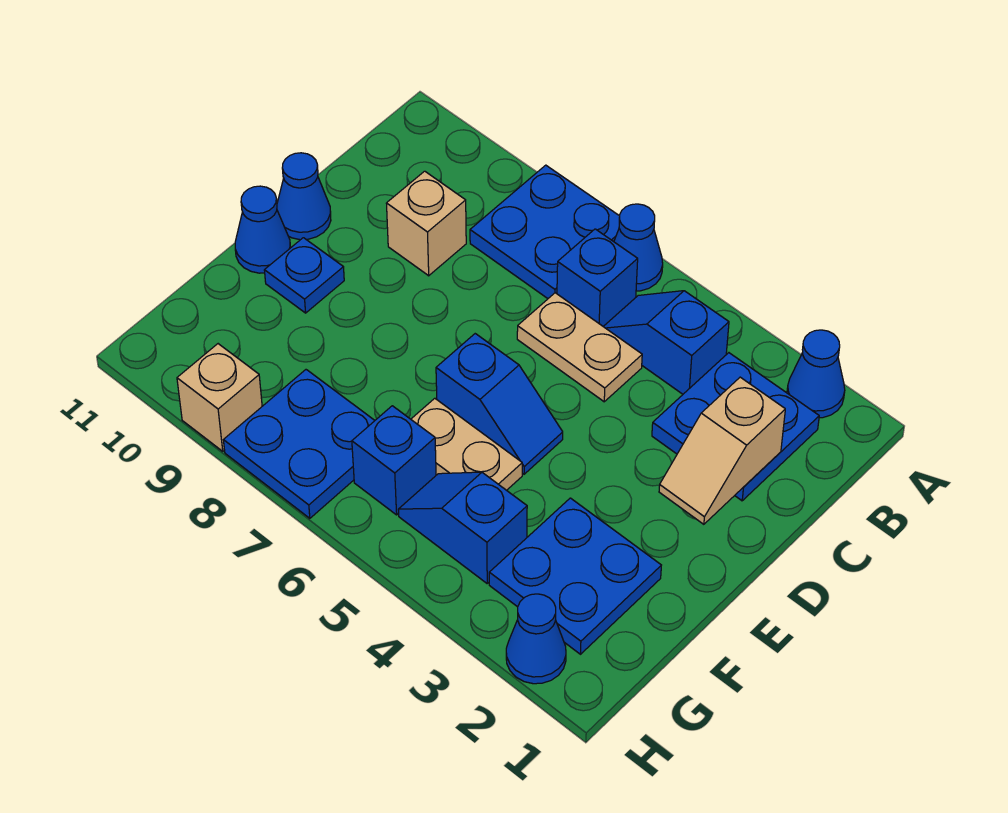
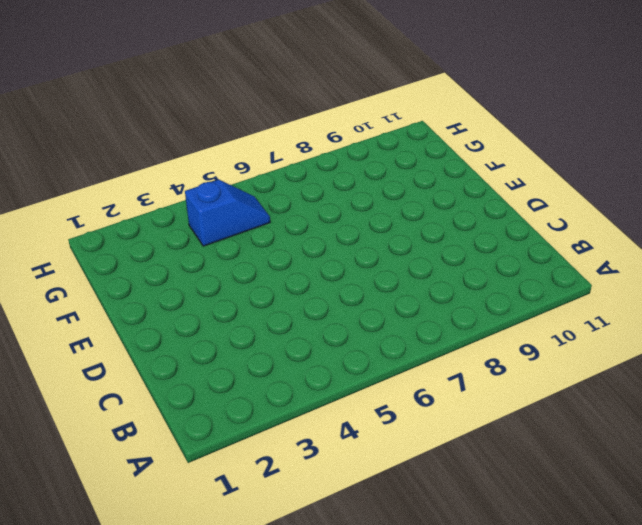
none -> blue 1x1 cone [787,330,845,418]
none -> blue 1x1 cone [614,204,663,291]
none -> blue 2x2 plate [470,165,620,299]

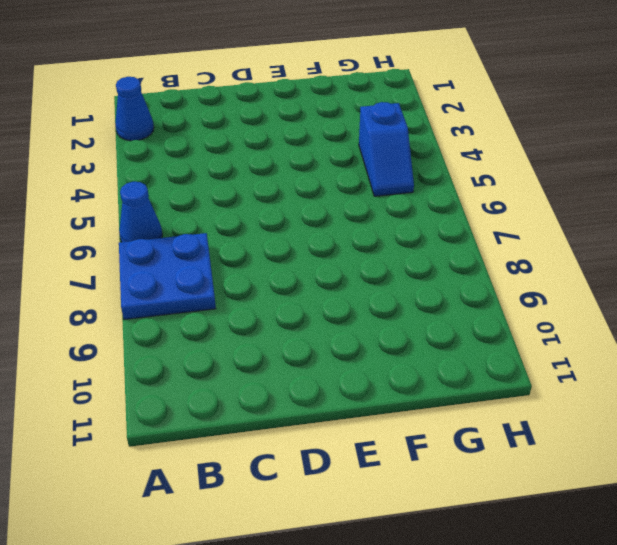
none -> blue 2x2 plate [652,353,819,501]
none -> blue 1x2 slope [603,291,729,394]
none -> blue 1x1 brick [557,229,638,326]

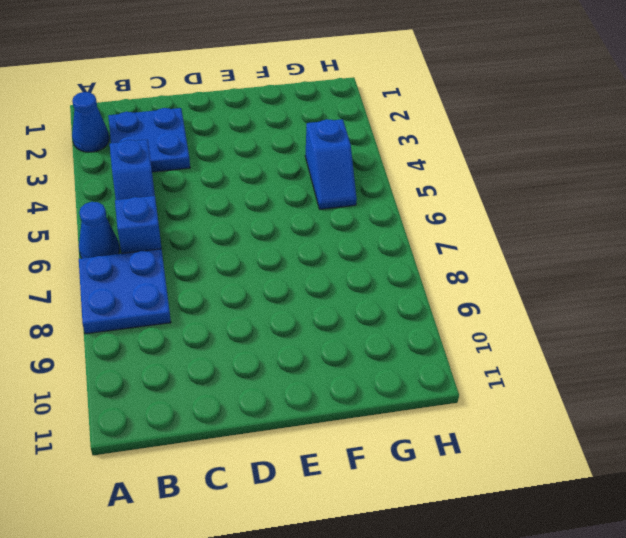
none -> tan 1x2 plate [517,293,642,402]
none -> tan 1x1 brick [386,171,466,276]
none -> blue 1x1 cone [277,153,331,240]

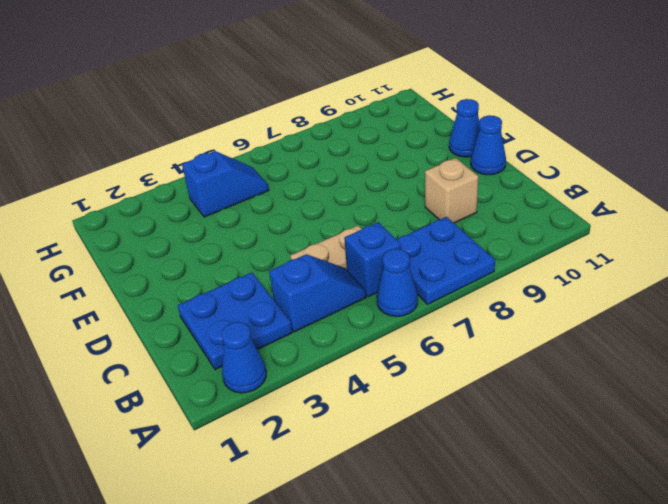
none -> blue 1x2 slope [436,334,563,474]
none -> blue 1x1 plate [264,238,344,313]
none -> blue 2x2 plate [489,498,661,654]

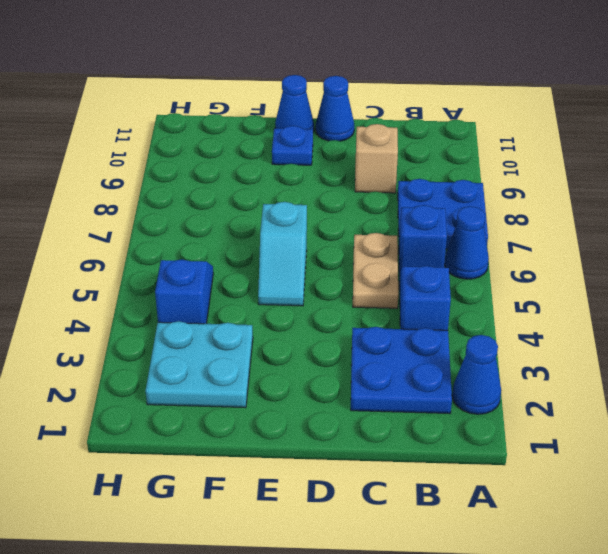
cyan 1x2 slope [258,202,307,306] -> blue 1x2 slope [436,334,563,474]
cyan 2x2 plate [146,321,253,408] -> blue 2x2 plate [489,498,661,654]
none -> tan 1x2 plate [411,398,522,490]
none -> blue 1x1 brick [352,406,436,515]
none -> blue 2x2 plate [224,370,375,518]

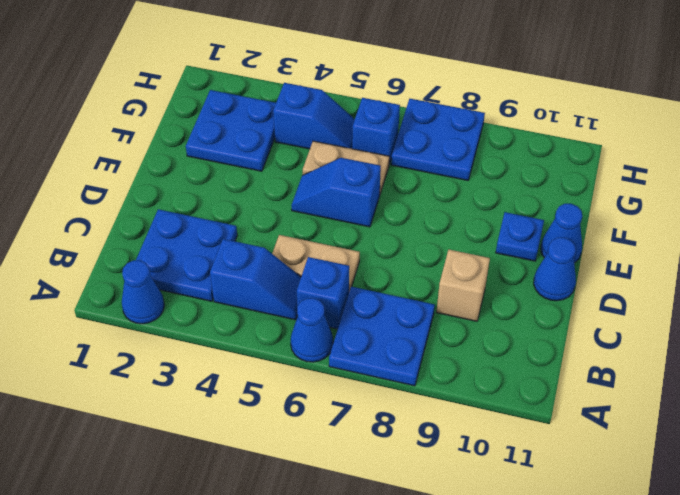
none -> blue 1x1 cone [506,594,566,684]
none -> tan 1x1 brick [177,344,262,451]
none -> tan 1x2 slope [659,377,785,524]

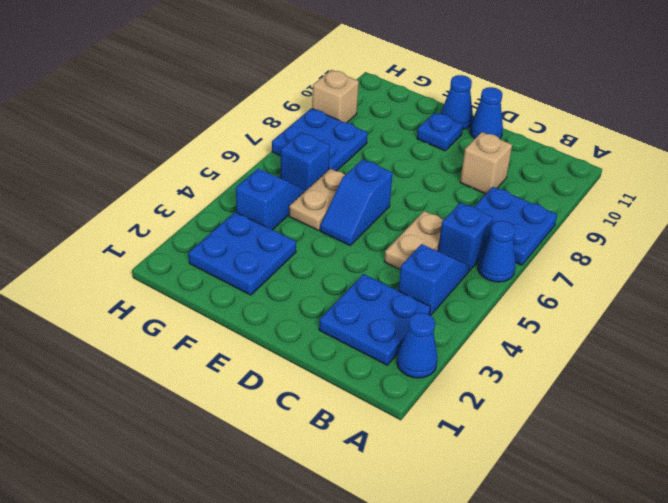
none -> blue 1x1 cone [506,594,566,684]
none -> tan 1x2 slope [659,377,785,524]

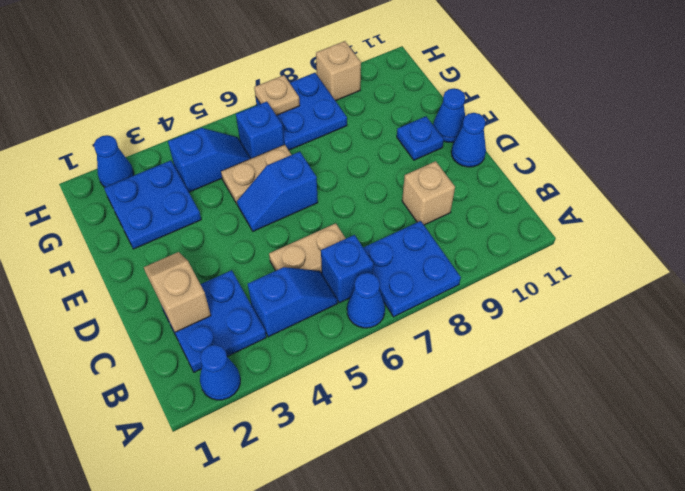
tan 1x1 plate [254,75,300,116] -> none

